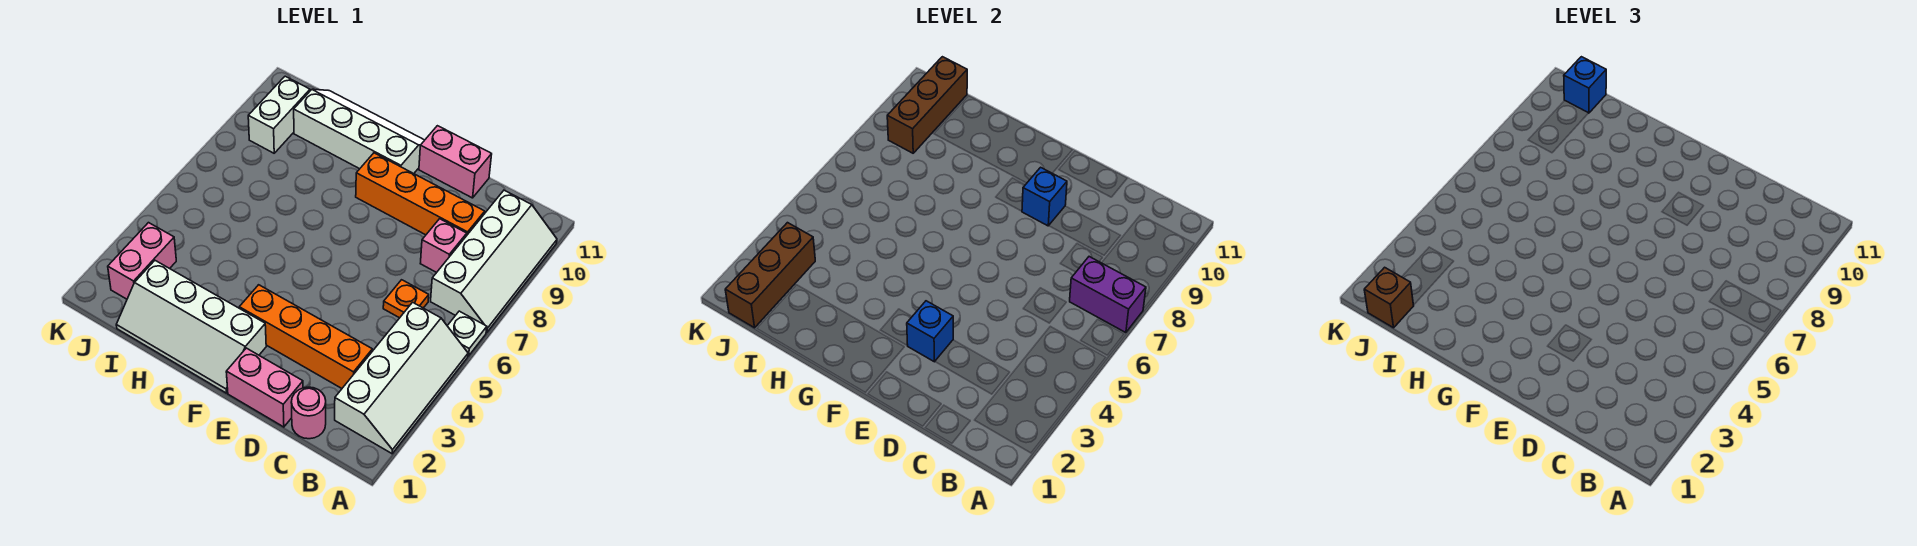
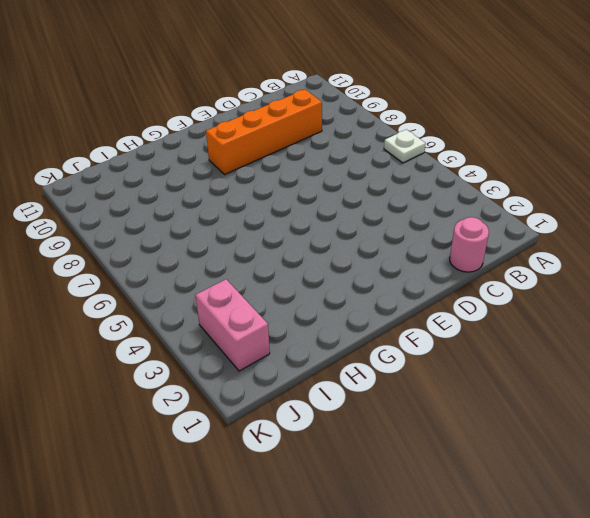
none -> white 2x4 slope [335,302,468,454]
none -> white 2x4 slope [431,190,557,333]
none -> orange 1x4 brick [239,285,372,388]

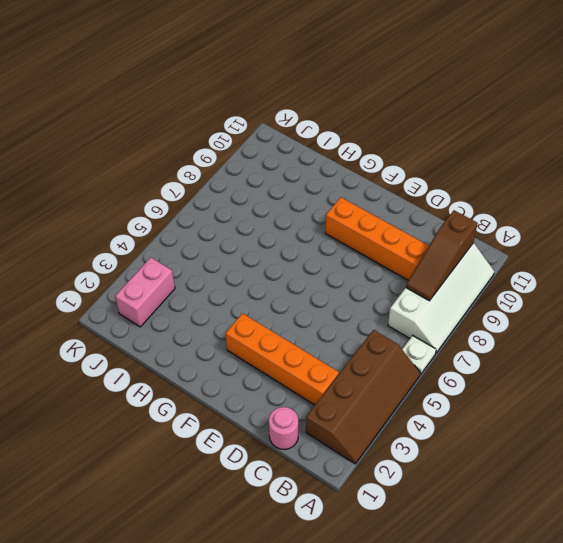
brown 2x4 slope [306,330,420,464] -> white 2x4 slope [335,302,468,454]
brown 1x3 slope [406,210,478,301] -> none
none -> orange 1x1 plate [383,280,429,318]
none -> pink 1x1 brick [420,219,467,273]
none -> pink 1x2 brick [226,348,303,427]

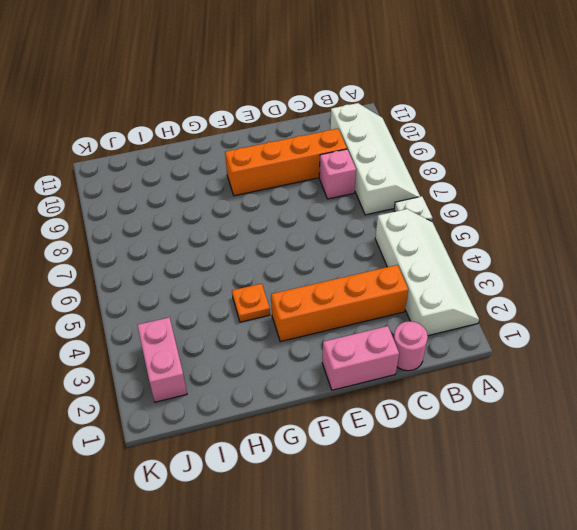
orange 1x1 plate [232,284,270,322] -> orange 1x1 plate moved to [383,280,429,318]
none -> pink 1x2 brick [419,126,492,198]
none -> white 2x4 slope [116,261,266,393]
none -> white 2x4 slope [294,89,424,174]

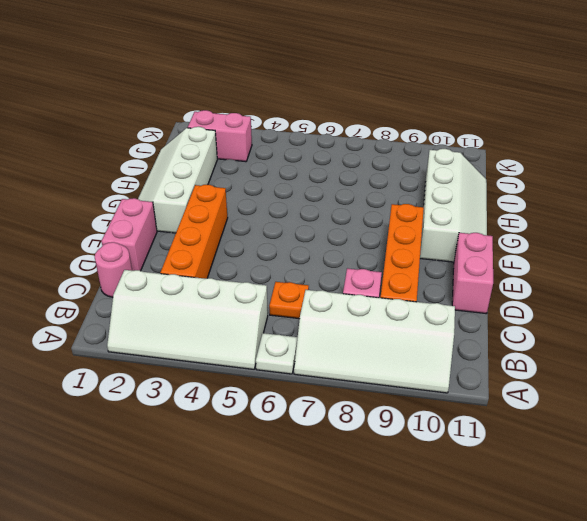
none -> white 1x2 brick [248,76,310,153]
none -> purple 1x2 brick [1070,257,1146,333]
none -> blue 1x1 brick [907,301,953,362]

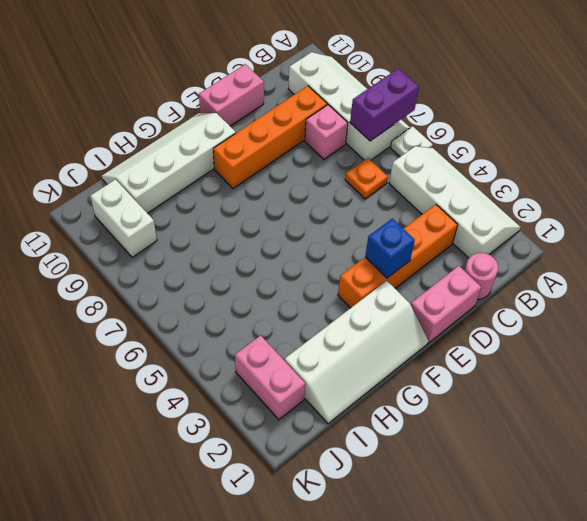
none -> blue 1x1 brick [1022,167,1067,226]
none -> brown 1x3 brick [725,223,815,328]
none -> brown 1x3 brick [887,57,967,153]

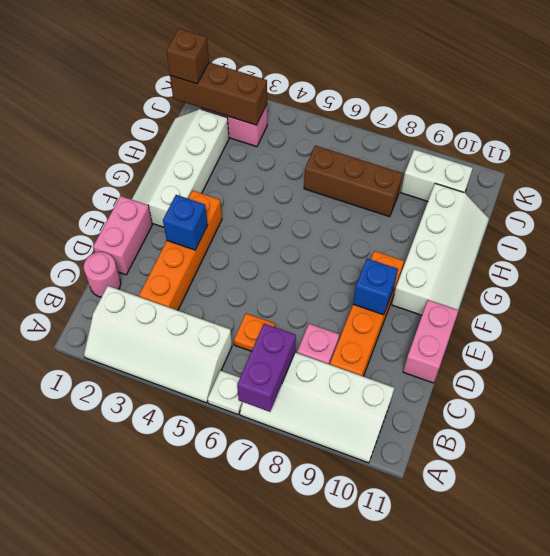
brown 1x3 brick [304,146,403,217] -> brown 1x3 brick moved to [887,57,967,153]
none -> blue 1x1 brick [1564,57,1606,113]

